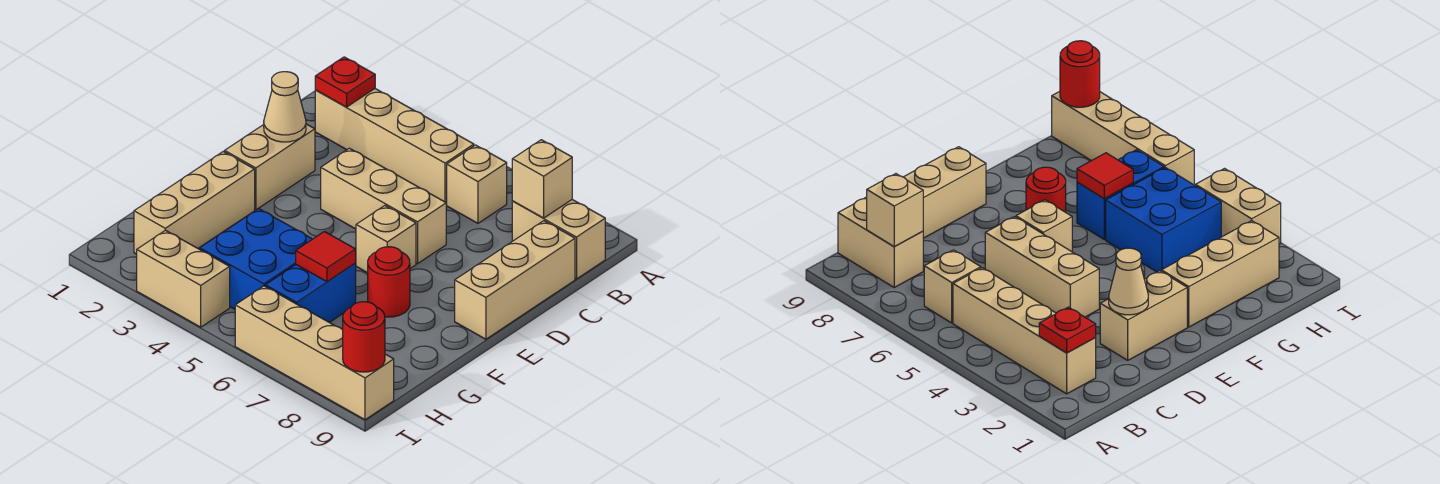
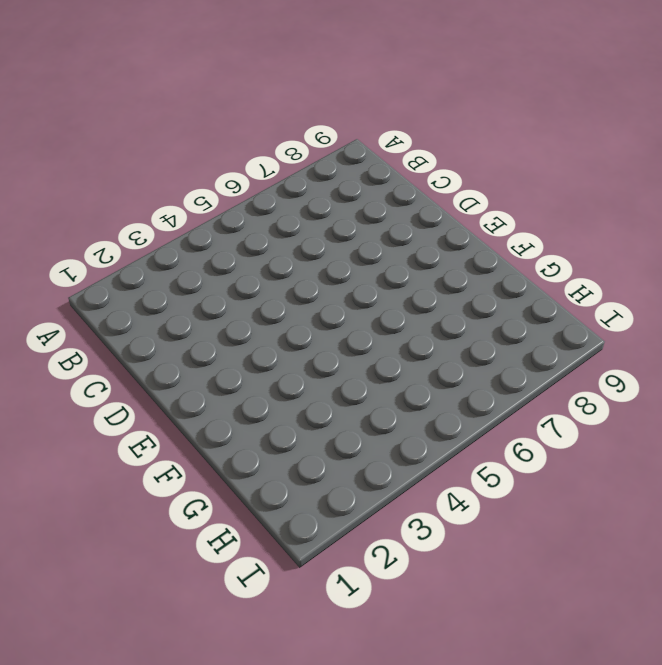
none -> tan 1x4 brick [315,89,474,204]
none -> tan 1x1 brick [446,145,507,223]
none -> tan 1x2 brick [512,200,605,279]

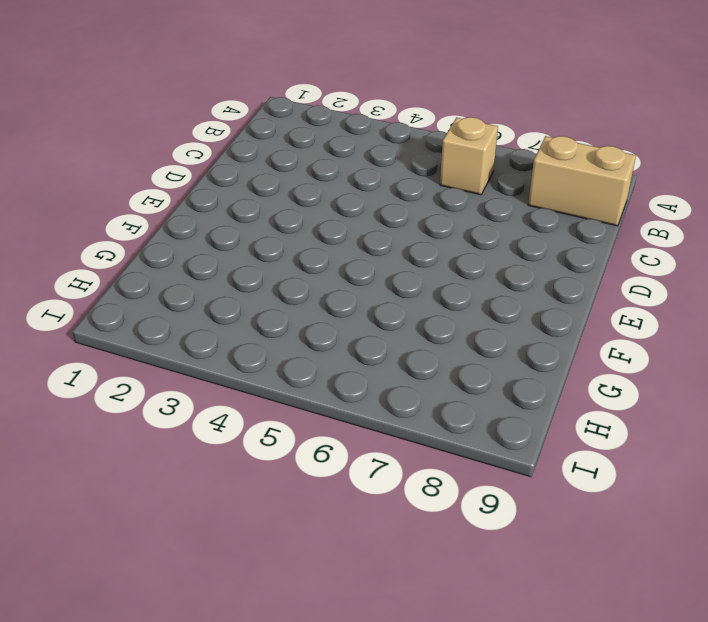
none -> tan 1x4 brick [315,89,474,204]
none -> tan 1x3 brick [455,221,575,339]
none -> tan 1x2 brick [225,124,315,210]

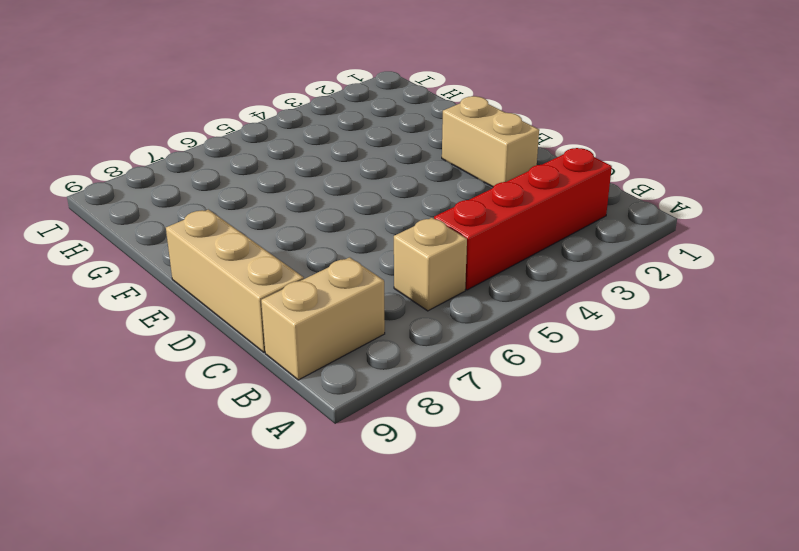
red 1x4 brick [434,148,612,290] -> tan 1x4 brick [315,89,474,204]
none -> tan 1x3 brick [321,148,446,264]
none -> tan 1x1 brick [356,206,416,273]
none -> tan 1x3 brick [134,152,255,254]

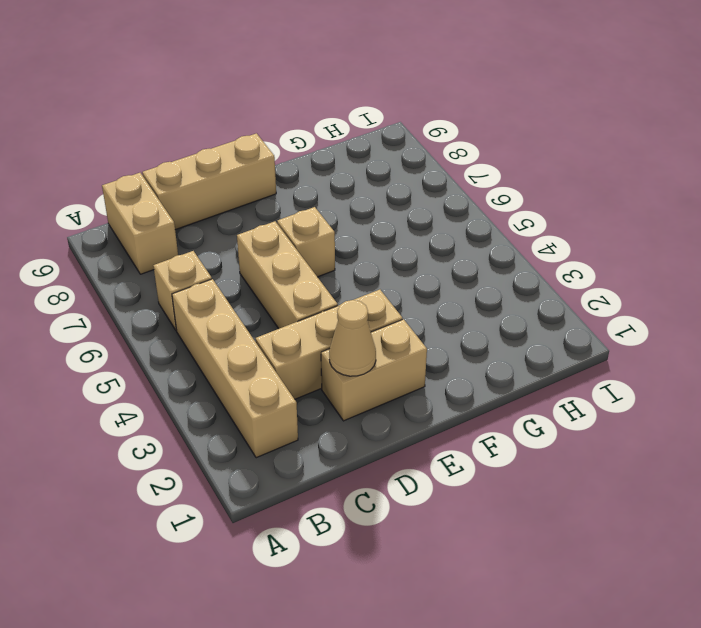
tan 1x3 brick [255,290,402,399] -> tan 1x3 brick moved to [134,152,255,254]
none -> red 1x1 round brick [368,247,410,317]
none -> blue 2x2 brick [200,209,312,309]
none -> blue 1x2 brick [265,263,356,323]

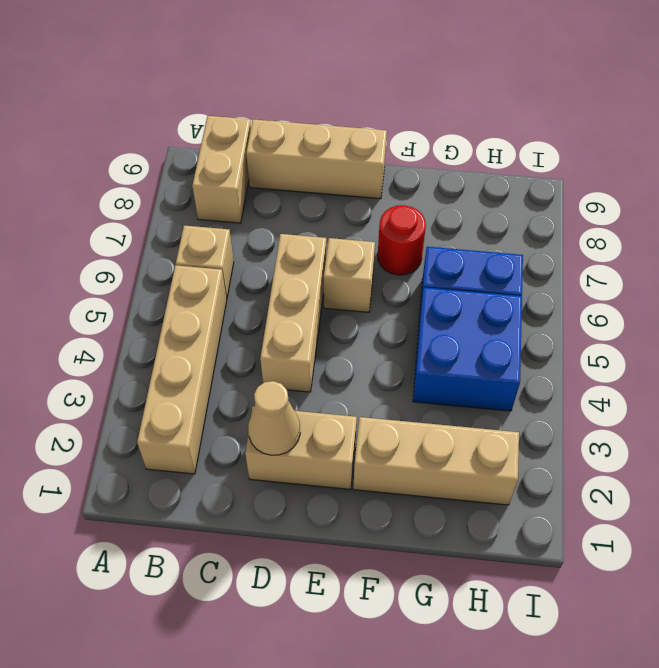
none -> tan 1x2 brick [137,230,230,327]
none -> tan 1x4 brick [235,286,394,420]
none -> red 1x1 plate [315,57,375,107]

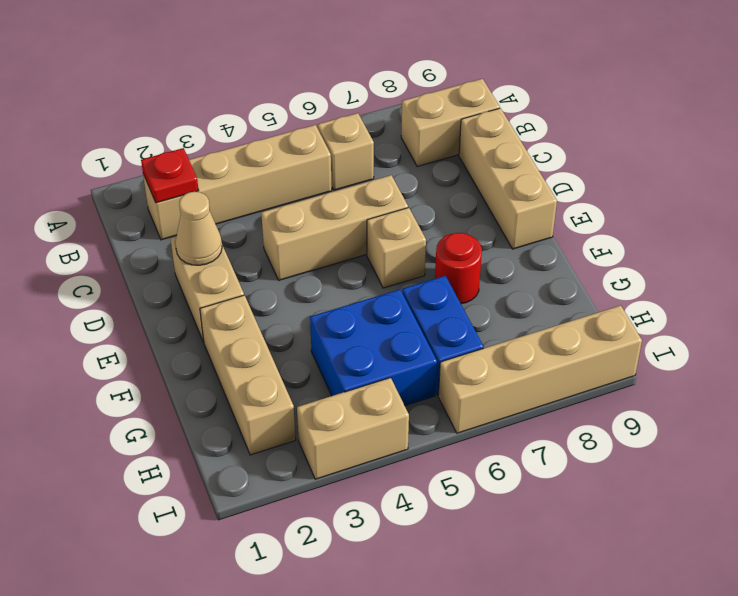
none -> tan 1x1 brick [512,140,572,218]
none -> red 1x1 tile [296,232,356,282]
none -> red 1x1 round brick [343,302,385,372]

